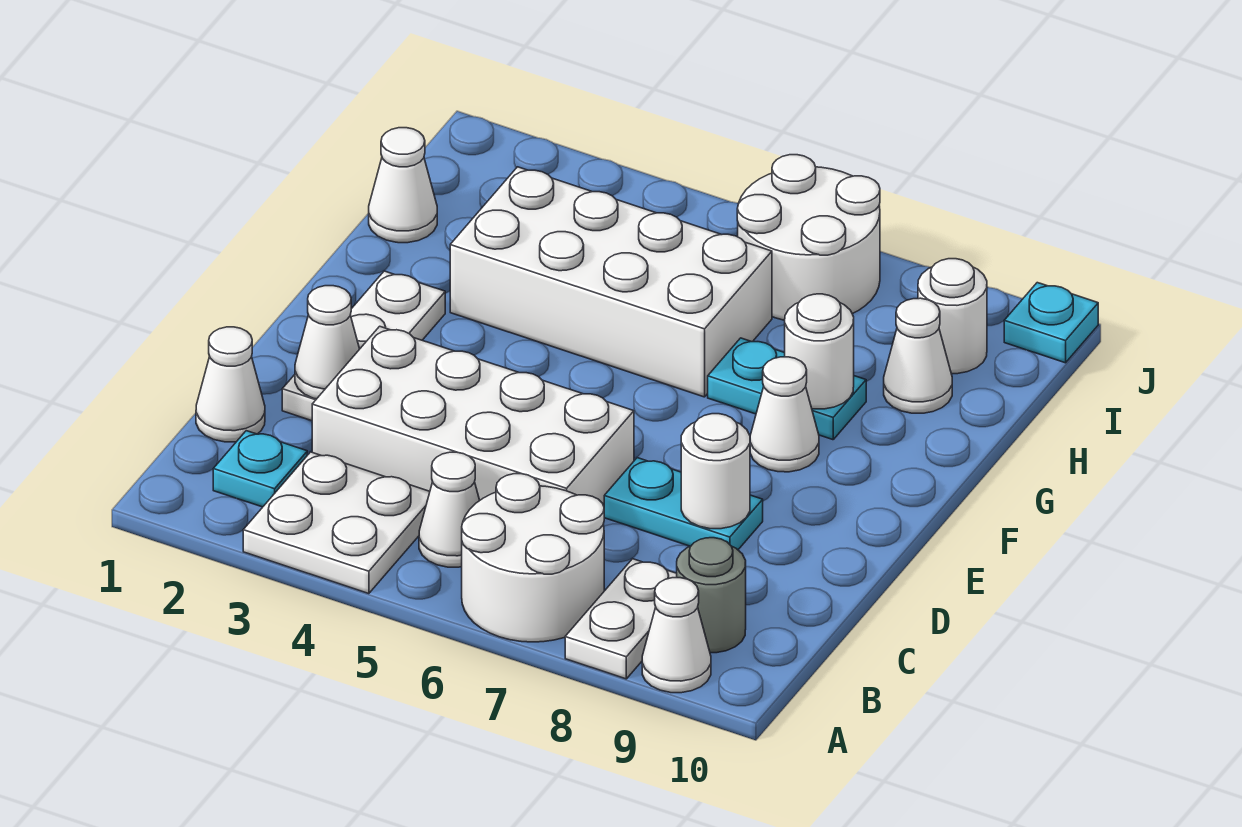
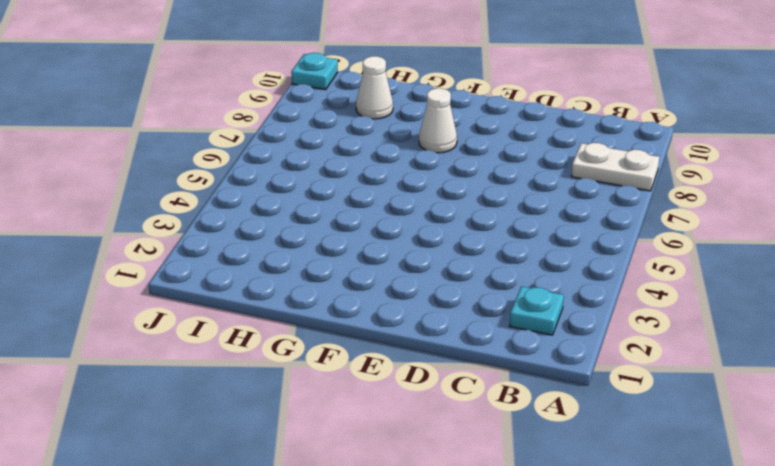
none -> white 2x2 plate [243,452,430,594]
none -> white 2x2 round brick [462,474,604,642]
none -> white 1x1 cone [642,578,711,693]

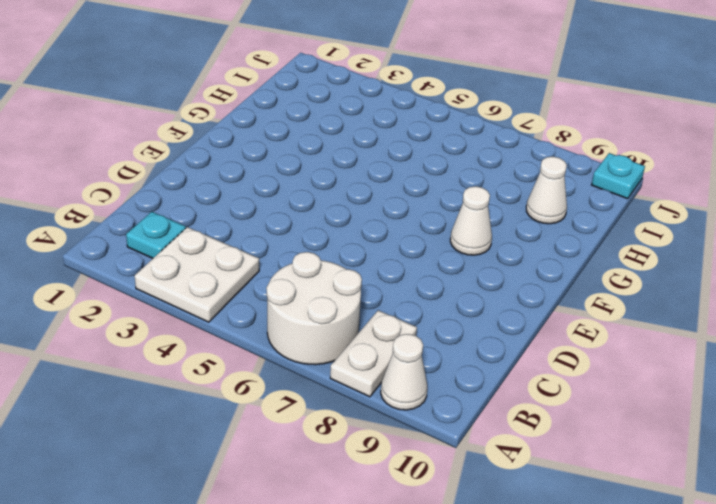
none -> white 1x1 cone [419,452,480,567]
none -> grey 1x1 round brick [677,538,746,653]
none -> white 1x1 cone [196,327,265,442]

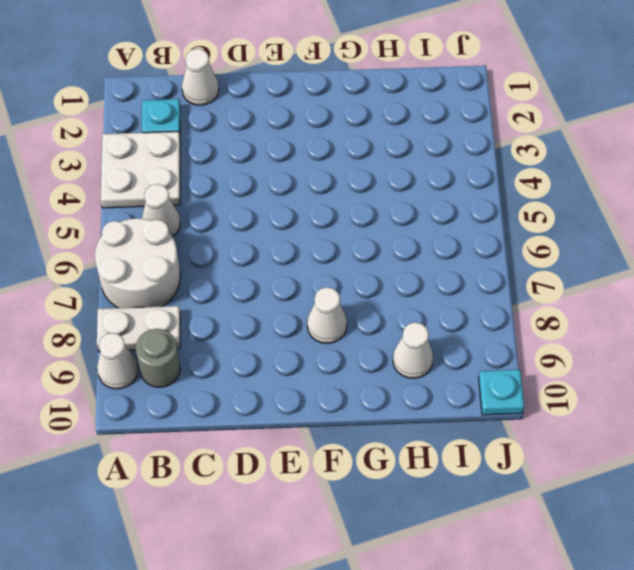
none -> white 2x4 brick [312,326,634,506]
none -> white 1x3 plate [282,271,445,421]
none -> cyan 1x2 plate [604,458,763,550]

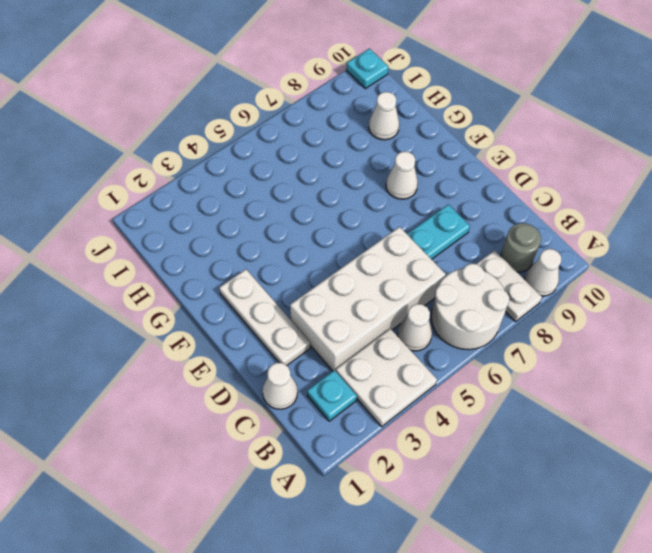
none -> white 2x4 brick [450,167,772,397]
none -> cyan 1x2 plate [708,338,866,440]
none -> white 1x1 cone [369,128,437,243]

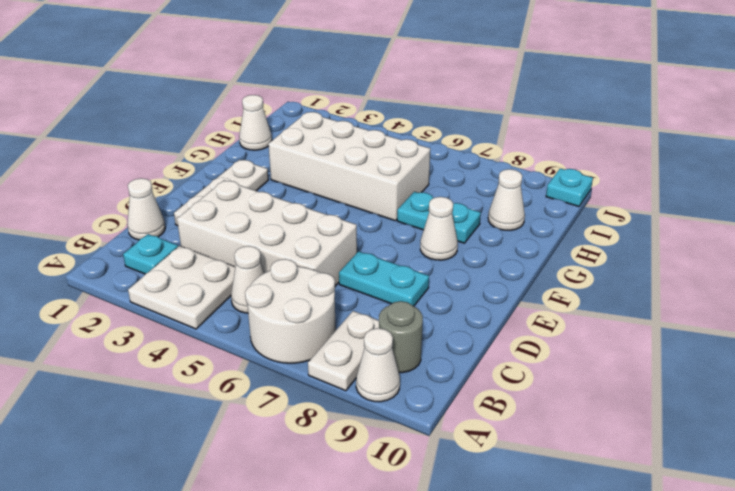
none -> white 2x2 round brick [737,155,880,320]
none -> white 1x1 round brick [918,259,987,374]
none -> white 1x1 cone [295,286,359,399]

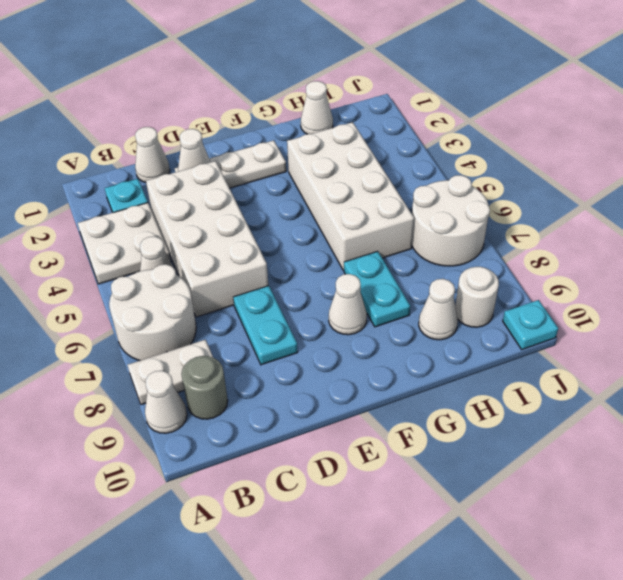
none -> white 1x1 round brick [681,414,750,529]
none -> white 1x1 round brick [785,294,854,409]

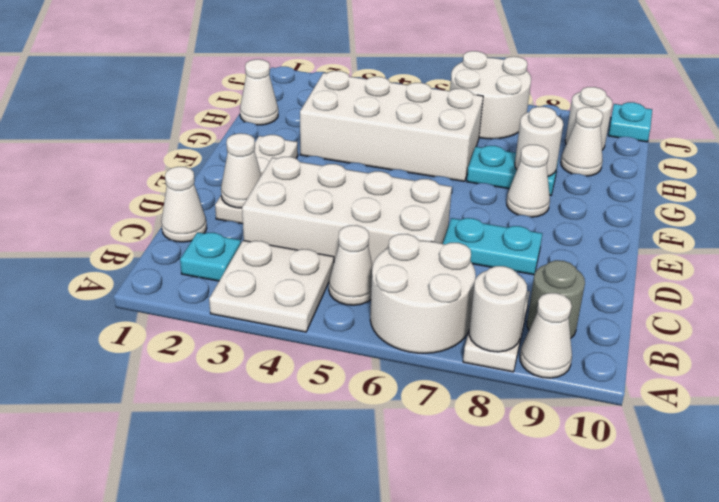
white 1x1 round brick [469,266,527,352] -> white 1x1 round brick moved to [681,414,750,529]

